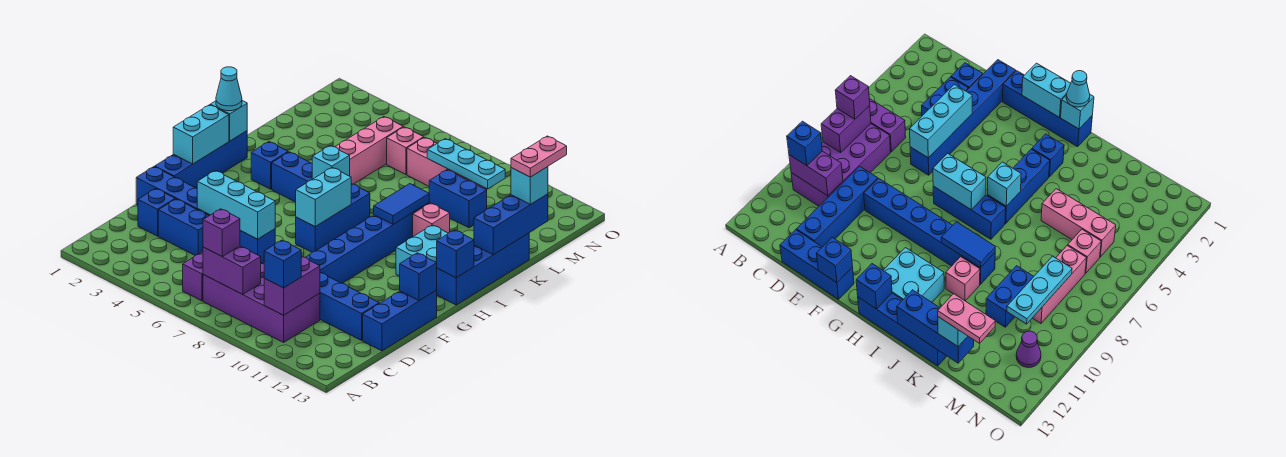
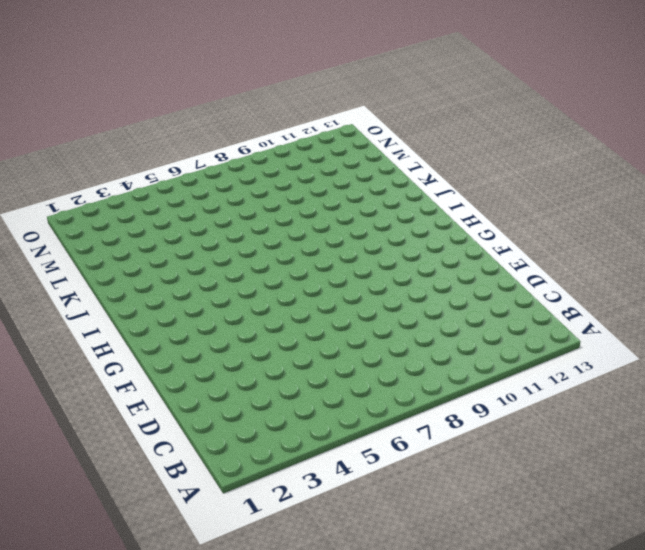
none -> purple 1x2 brick [183,252,203,301]
none -> purple 2x4 brick [203,264,320,342]
none -> blue 1x1 brick [138,189,175,236]
none -> blue 1x2 brick [158,199,209,255]

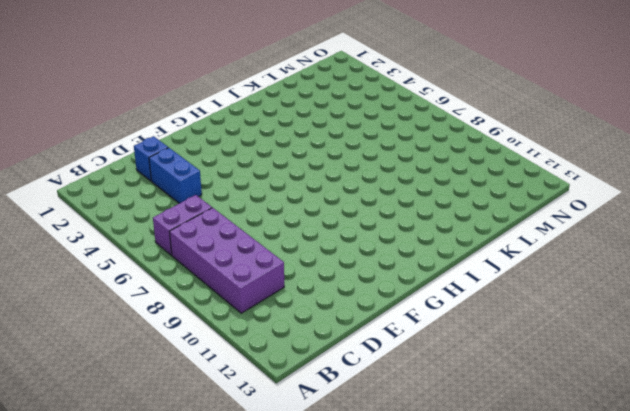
none -> blue 1x4 brick [320,273,379,340]
none -> blue 1x3 brick [363,290,437,351]
none -> blue 1x6 brick [136,167,275,264]
none -> blue 1x6 brick [305,203,429,283]

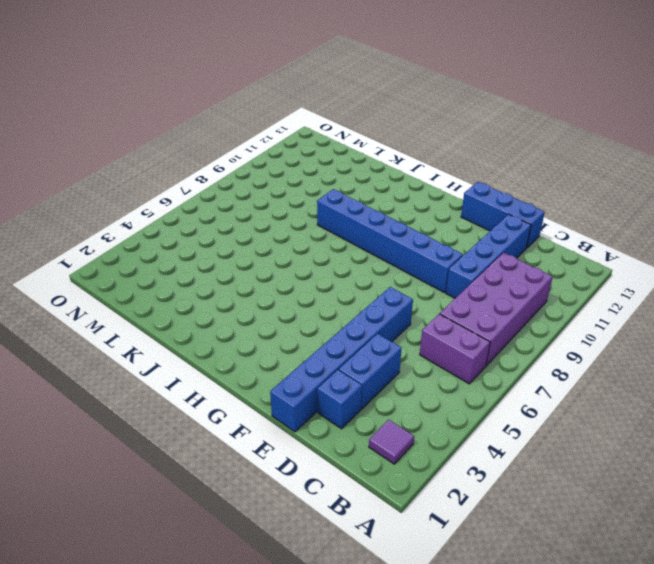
purple 1x1 tile [369,420,414,464] -> none
none -> blue 1x4 brick [155,131,247,188]
none -> blue 1x3 brick [296,184,370,252]
none -> cyan 2x2 brick [396,225,448,276]
none -> blue 1x4 brick [437,233,529,305]

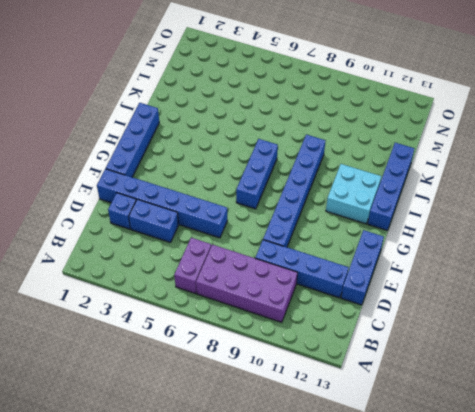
none -> blue 1x1 brick [251,142,288,189]
none -> blue 1x3 brick [272,152,312,202]
none -> pink 1x1 brick [413,203,450,236]
none -> pink 1x3 brick [335,117,403,184]

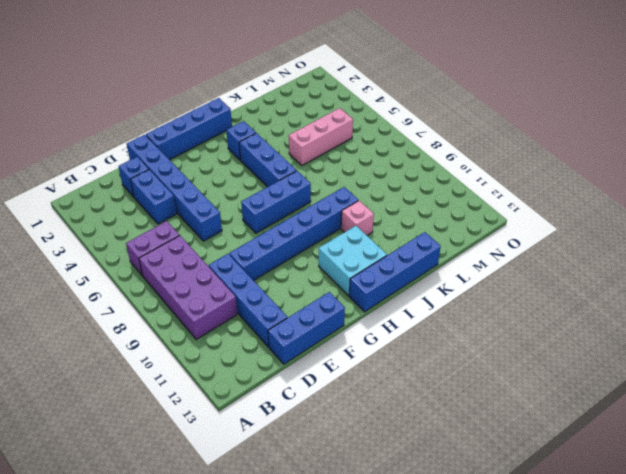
none -> blue 1x2 brick [429,170,487,228]
none -> pink 1x1 brick [387,127,424,174]
none -> pink 1x3 brick [407,137,485,189]
none -> purple 1x1 cone [1016,331,1041,367]

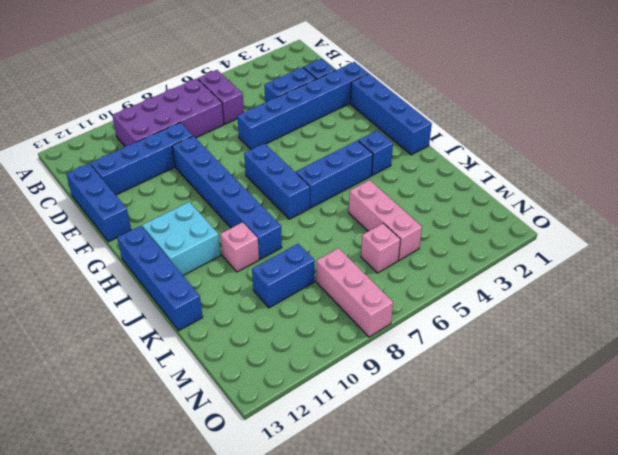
pink 1x3 brick [316,248,393,337] -> pink 1x3 brick turned to [407,137,485,189]
none -> purple 1x1 cone [1016,331,1041,367]
none -> purple 1x2 brick [203,246,261,294]
none -> purple 1x2 brick [264,256,320,315]
none -> cyan 1x3 brick [197,171,275,239]

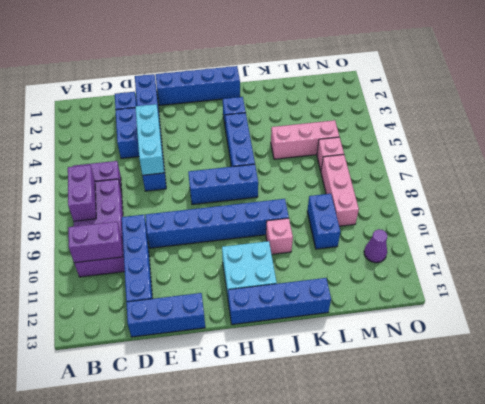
none -> blue 1x1 brick [400,253,437,301]
none -> cyan 1x2 brick [173,105,229,164]
none -> cyan 1x2 brick [296,168,351,226]
none -> blue 1x1 brick [437,230,474,278]

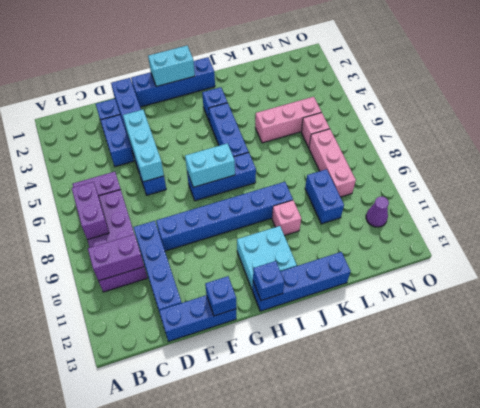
none -> cyan 1x1 brick [210,101,247,141]
none -> cyan 1x1 brick [312,146,350,179]
none -> blue 1x2 tile [374,184,429,224]
none -> blue 1x3 brick [474,194,548,255]

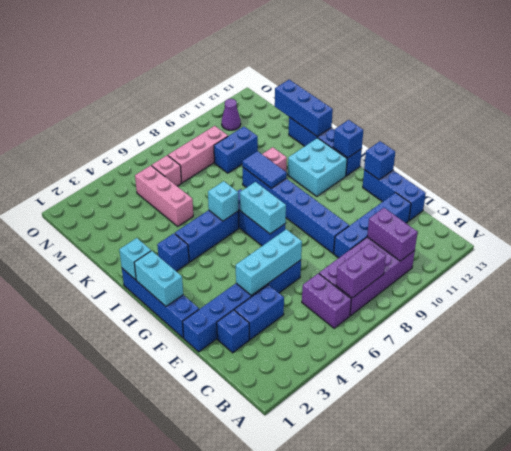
none -> cyan 1x3 plate [427,139,505,189]
none -> purple 1x1 brick [203,209,240,256]
none -> blue 1x1 brick [264,240,301,288]
none -> cyan 1x1 cone [216,67,242,111]

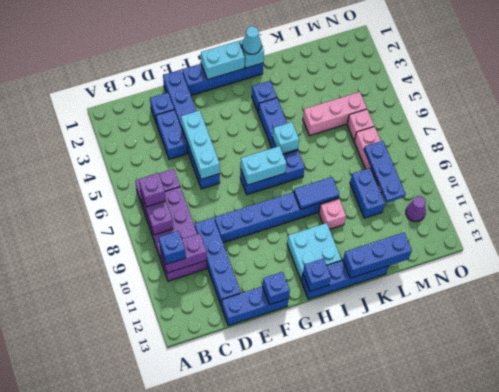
blue 1x3 plate [364,141,406,203] -> cyan 1x3 plate [427,139,505,189]
none -> cyan 1x1 brick [511,167,548,204]
none -> pink 1x2 plate [511,136,567,177]

